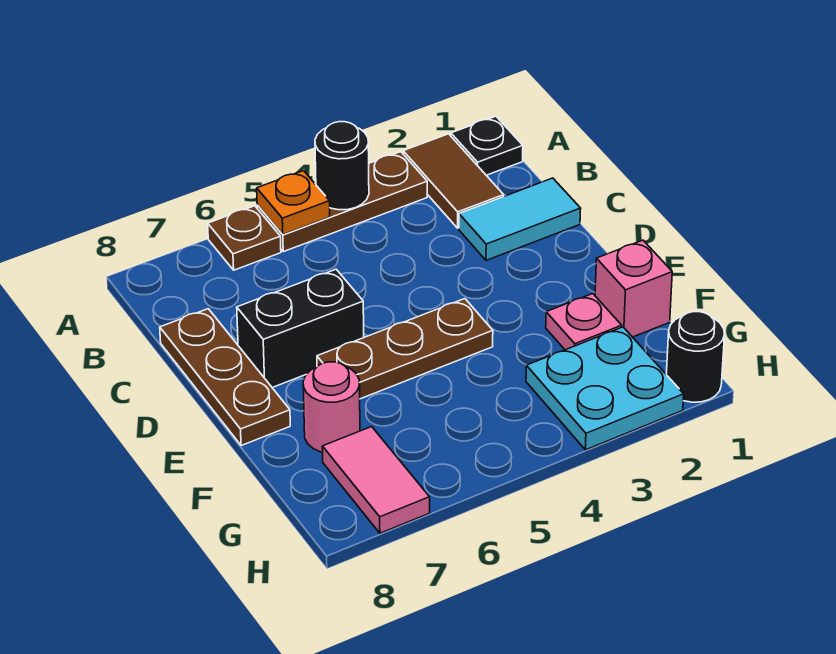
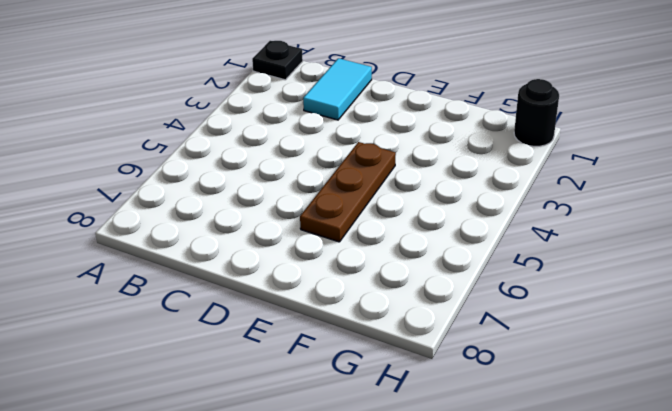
none -> brown 1x2 tile [403,134,504,228]
none -> brown 1x3 plate [257,152,427,252]
none -> brown 1x1 plate [208,206,281,270]

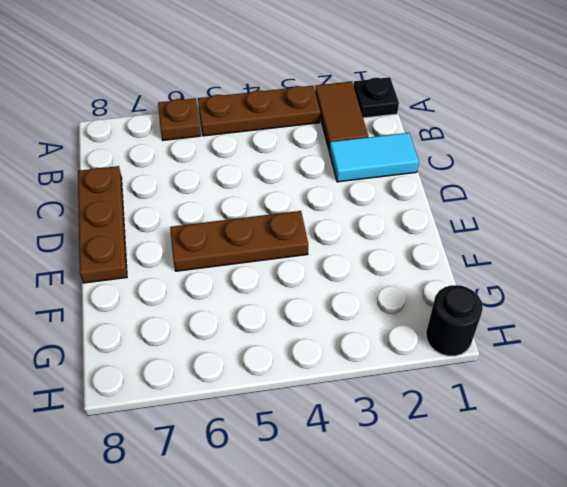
none -> black 1x2 brick [237,269,364,388]
none -> pink 1x1 brick [595,240,672,337]
none -> pink 1x1 plate [546,294,622,350]

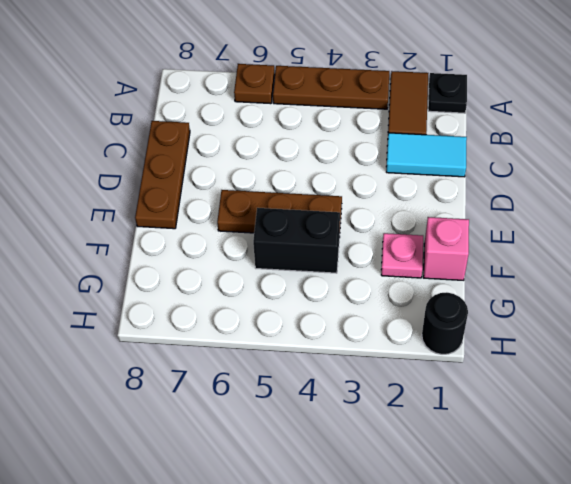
black 1x2 brick [253,208,340,273] -> black 1x2 brick moved to [237,269,364,388]
none -> pink 1x1 round brick [303,362,360,452]
none -> cyan 2x2 plate [526,327,684,450]
none -> pink 1x2 tile [322,427,430,533]

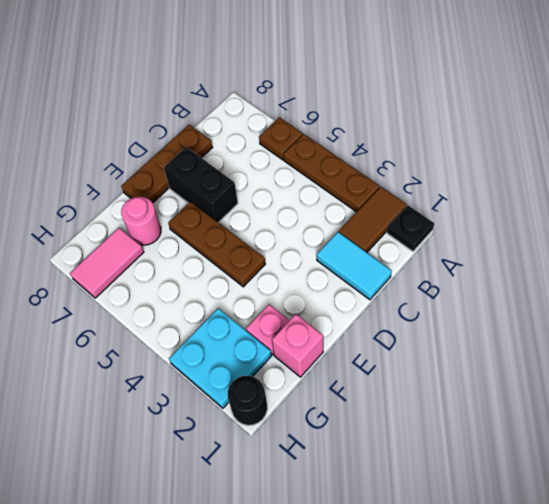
none -> black 1x1 round brick [315,122,369,210]
none -> orange 1x1 plate [257,171,330,235]

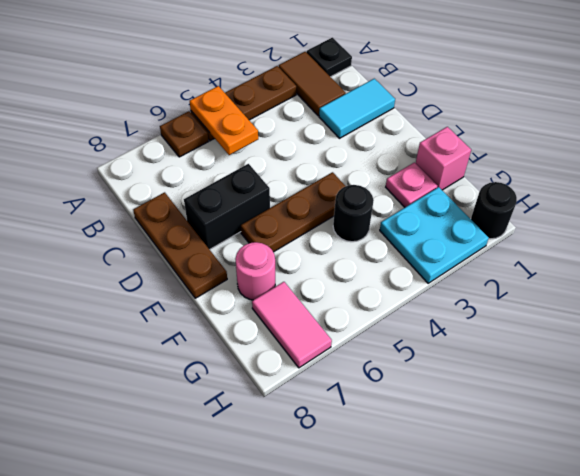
orange 1x2 plate [190,86,258,155] -> orange 1x1 plate [257,171,330,235]
black 1x1 round brick [333,185,374,242] -> black 1x1 round brick moved to [315,122,369,210]

